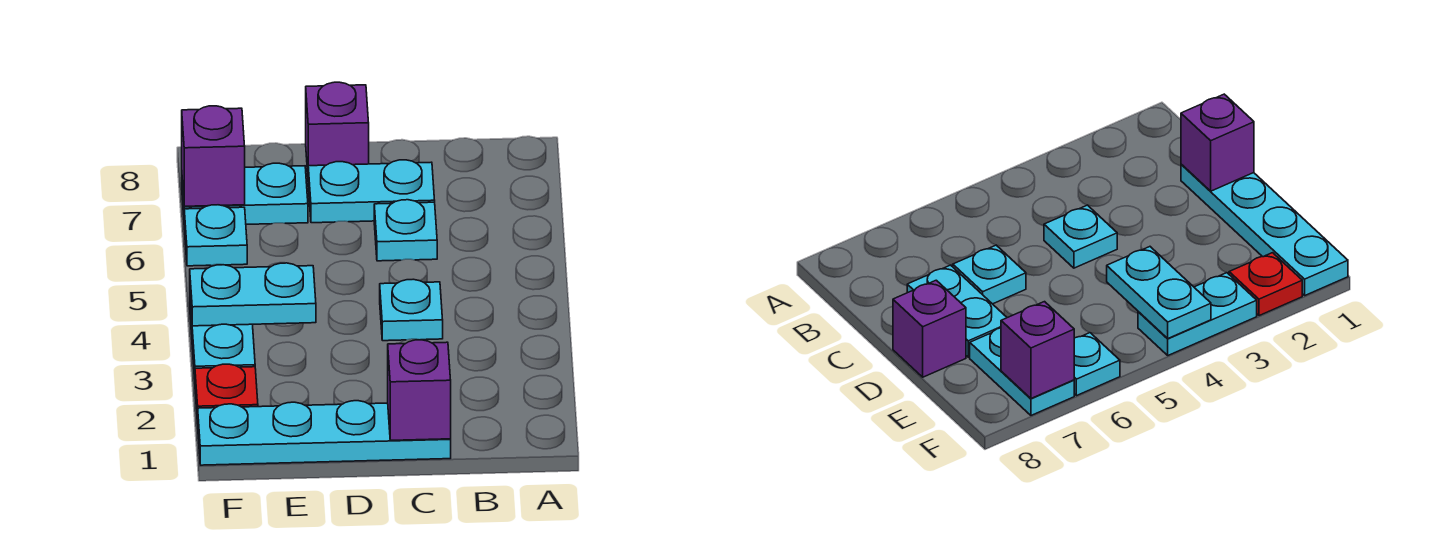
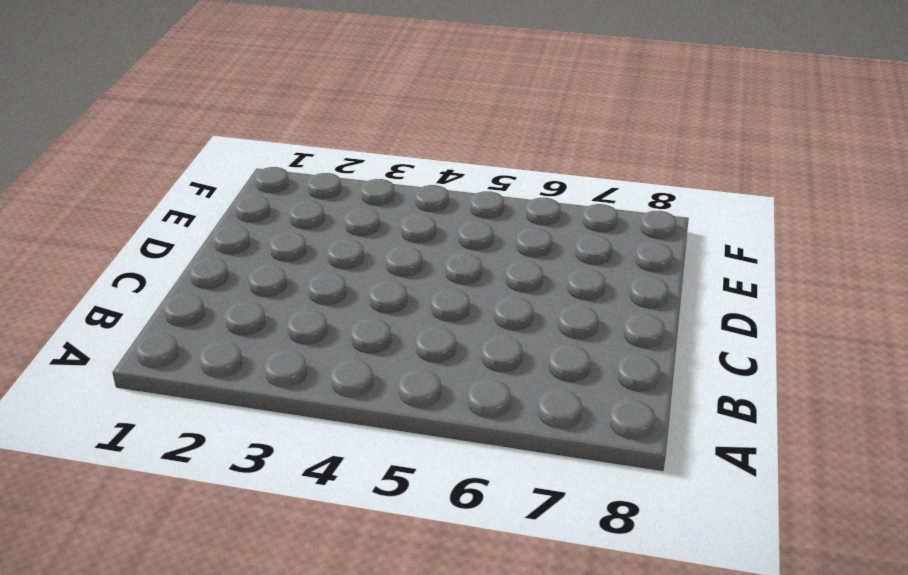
none -> cyan 1x4 plate [198,401,451,465]
none -> cyan 1x1 plate [380,279,443,341]
none -> cyan 1x1 plate [374,200,437,261]

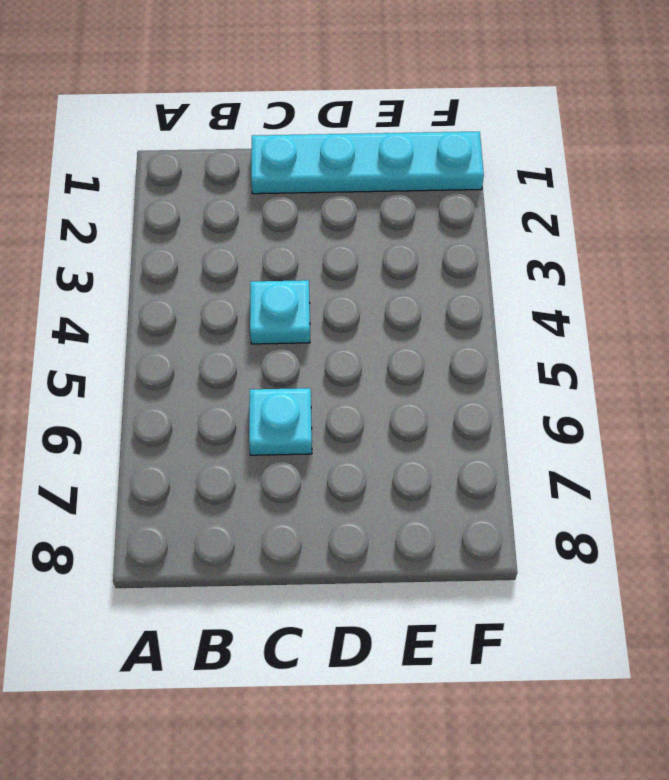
none -> cyan 1x2 plate [308,160,435,223]
none -> purple 1x1 brick [306,82,369,172]
none -> cyan 1x2 plate [182,163,308,224]

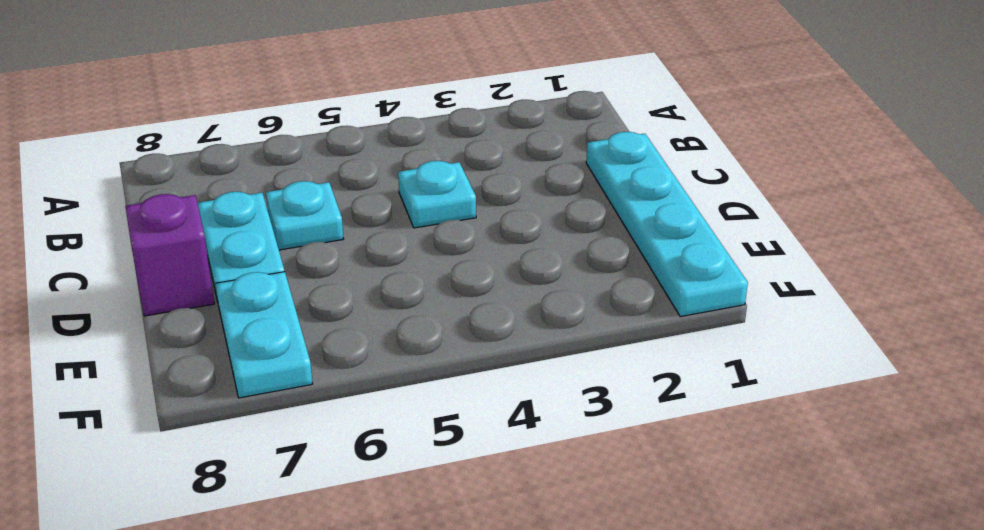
none -> red 1x1 plate [195,364,258,424]
none -> cyan 1x2 plate [190,300,255,379]
none -> cyan 1x1 plate [184,205,247,266]

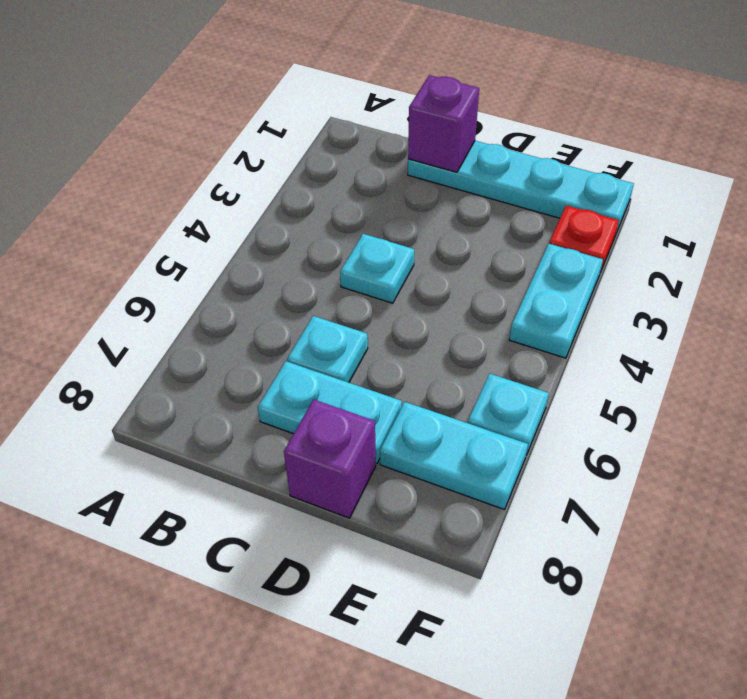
none -> cyan 1x2 plate [190,263,316,326]
none -> purple 1x1 brick [182,106,245,206]

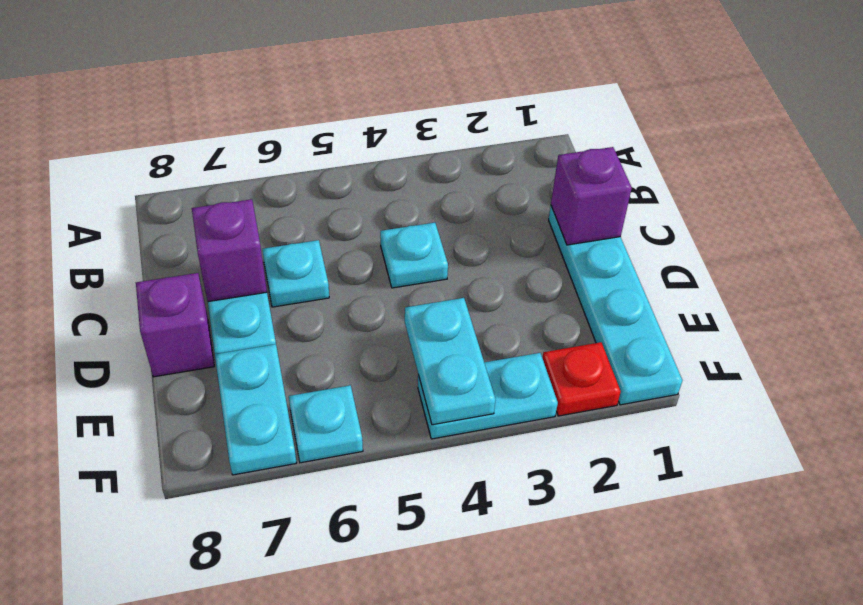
purple 1x1 brick [192,199,267,302] -> purple 1x1 brick moved to [182,106,245,206]

